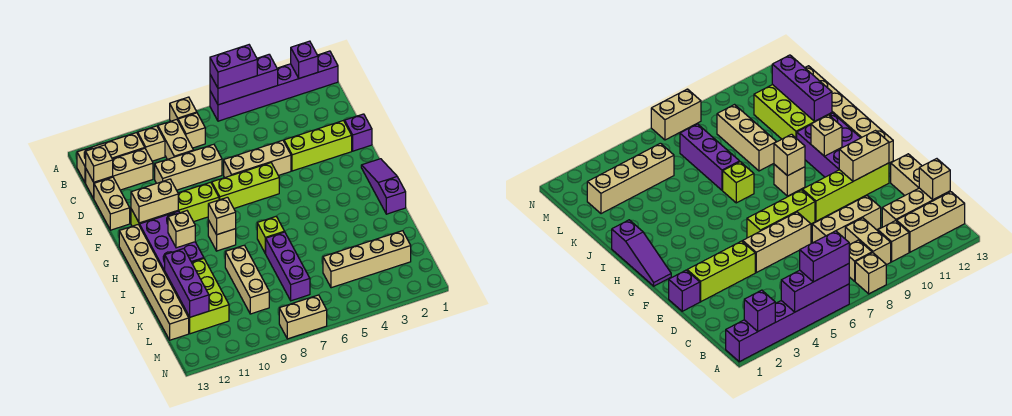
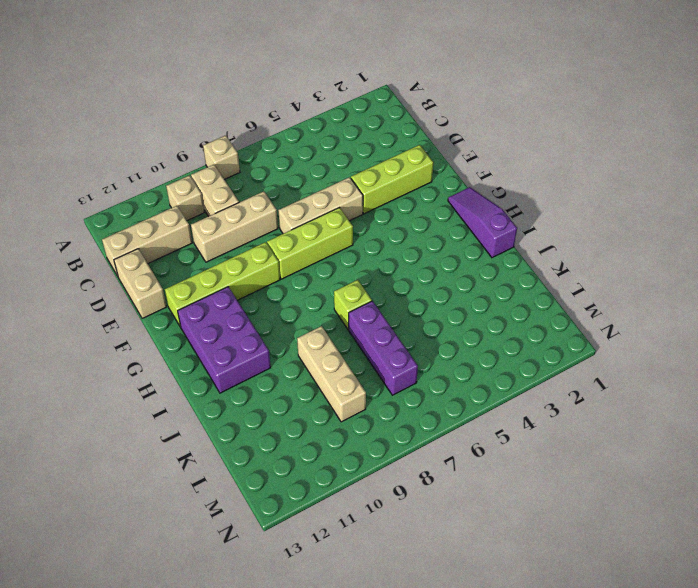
none -> purple 1x6 brick [210,51,338,121]
none -> tan 1x1 brick [178,113,205,148]
none -> tan 1x3 brick [77,133,145,183]
none -> purple 1x1 brick [345,114,372,151]

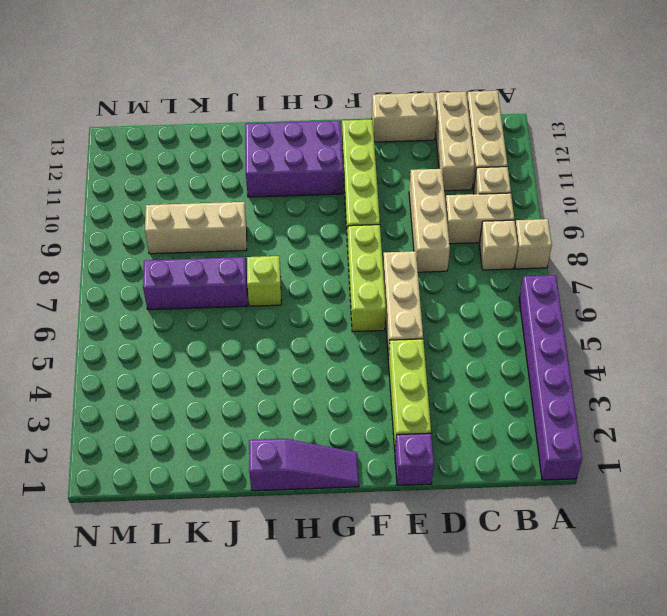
none -> tan 1x6 brick [119,225,189,340]
none -> tan 1x1 brick [208,220,236,251]
none -> lime 2x3 brick [165,259,229,334]
none -> tan 1x4 brick [323,231,411,288]

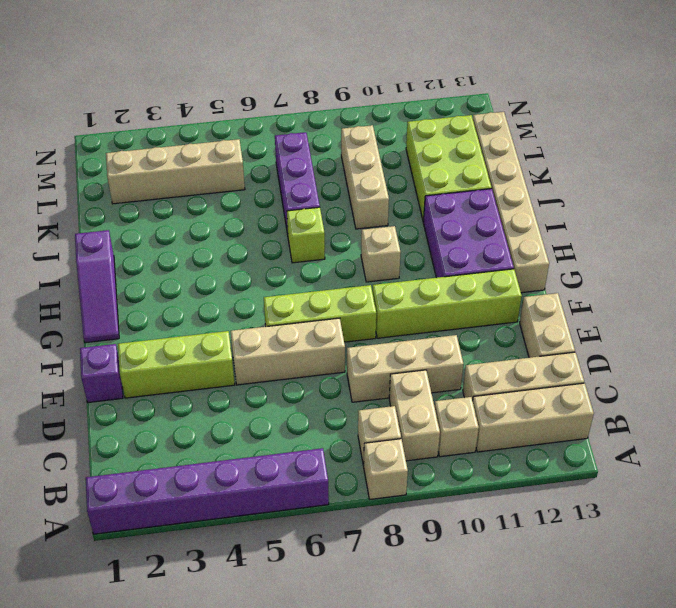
none -> tan 1x2 brick [279,295,327,339]
none -> purple 1x1 brick [291,41,318,78]
none -> purple 1x3 brick [210,55,278,105]
none -> tan 1x1 brick [86,145,113,182]

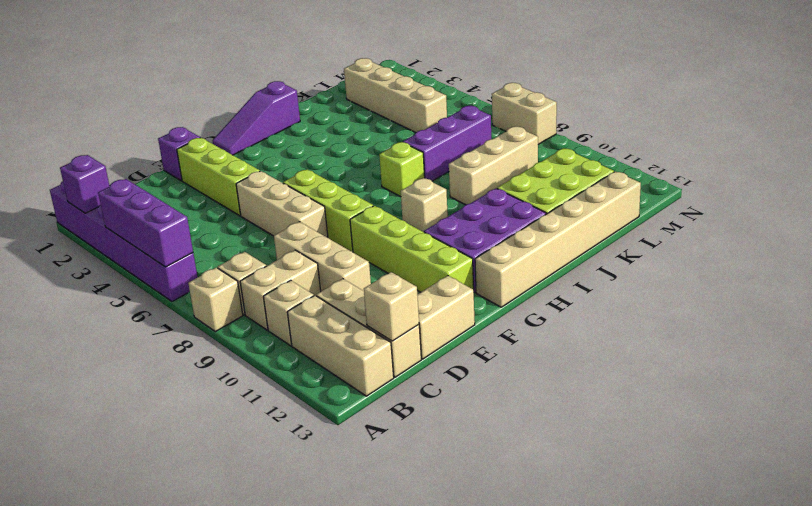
none -> tan 1x2 brick [131,179,178,223]
none -> tan 1x1 brick [208,197,236,235]
none -> tan 1x1 brick [168,211,195,248]
none -> purple 1x3 brick [164,249,209,317]

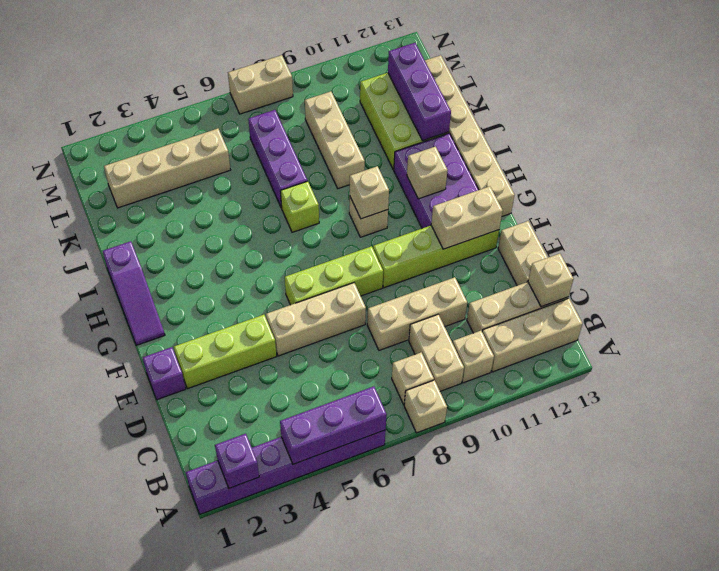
none -> purple 1x2 brick [210,45,257,88]

